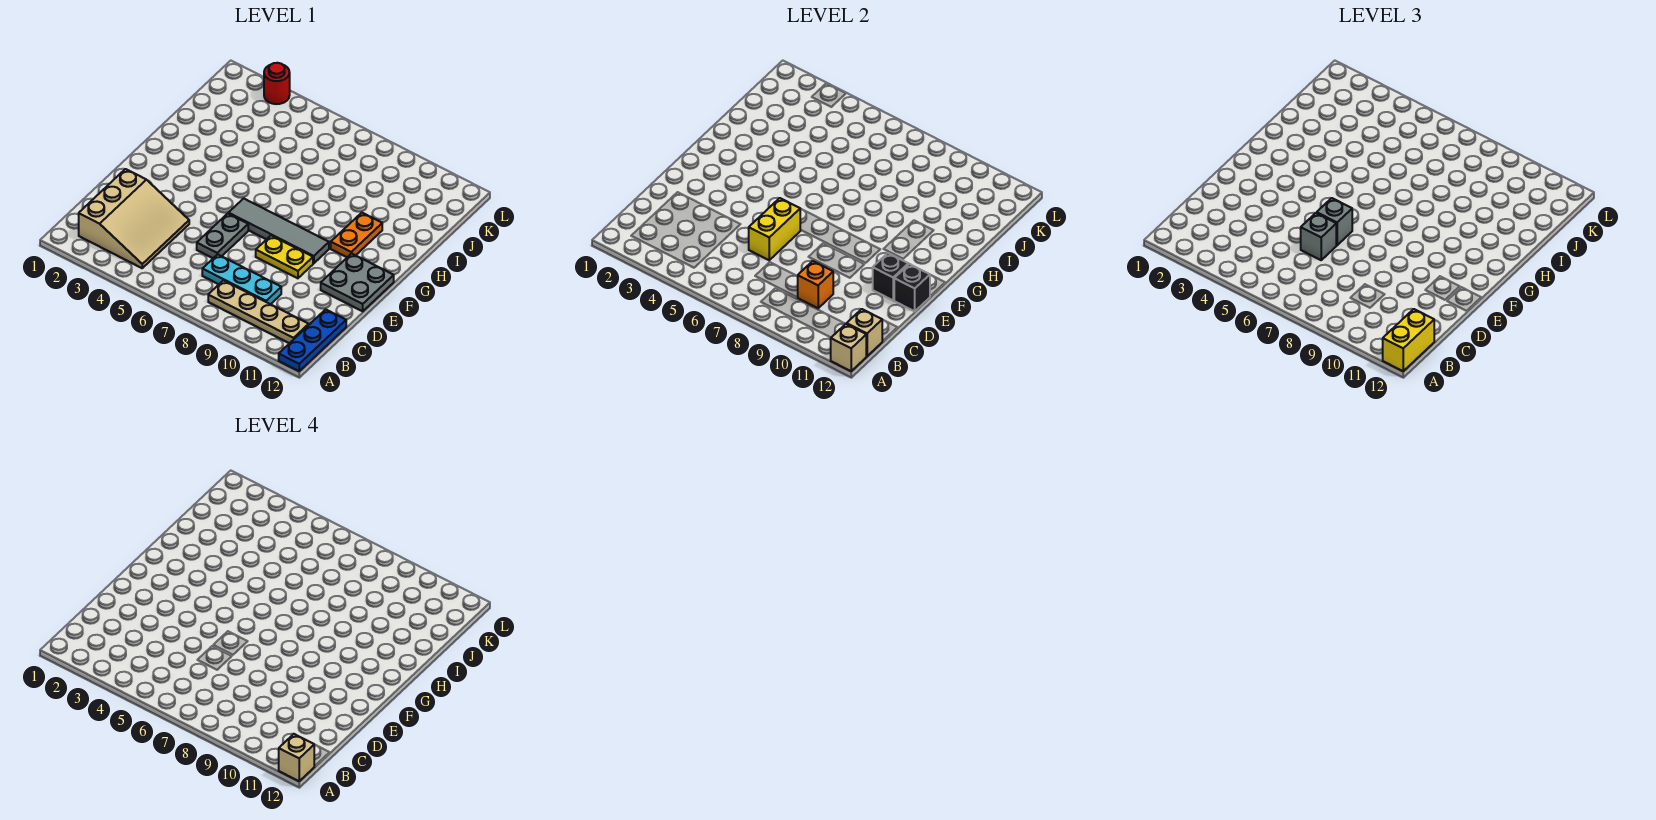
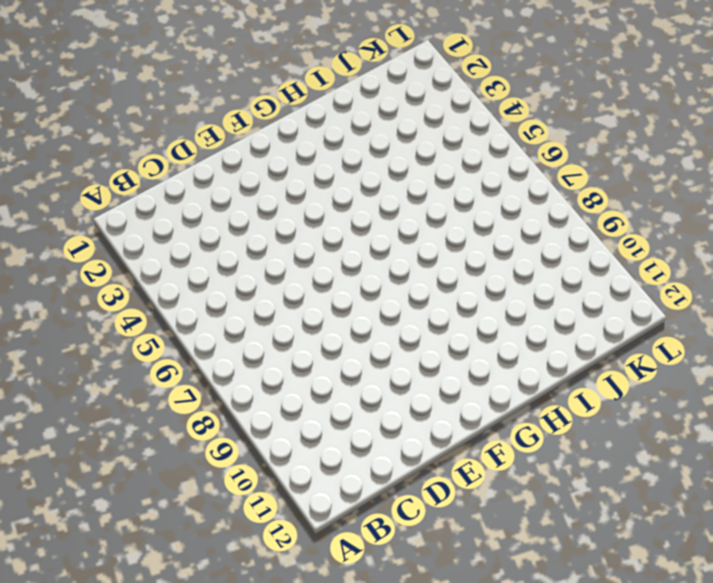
none -> blue 1x3 plate [279,309,346,371]
none -> tan 3x3 slope [79,169,189,268]
none -> tan 1x4 plate [208,280,309,343]

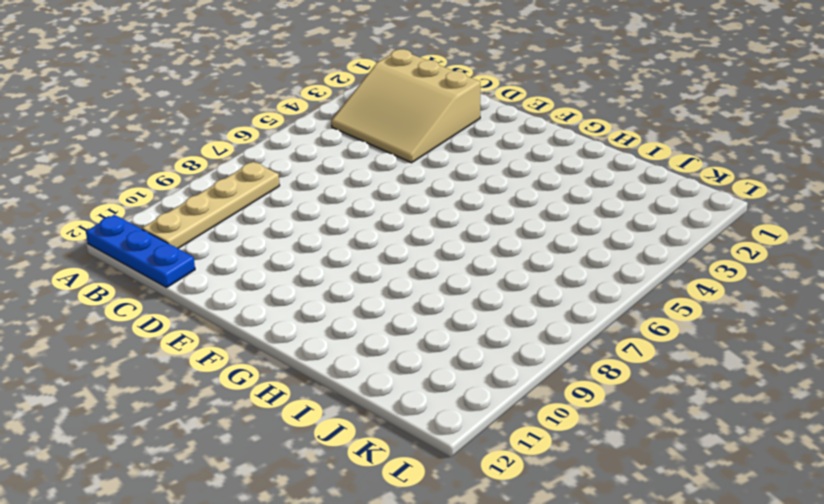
none -> cyan 1x3 plate [202,254,281,304]
none -> grey 1x2 plate [197,214,248,258]
none -> yellow 1x2 plate [256,236,313,278]

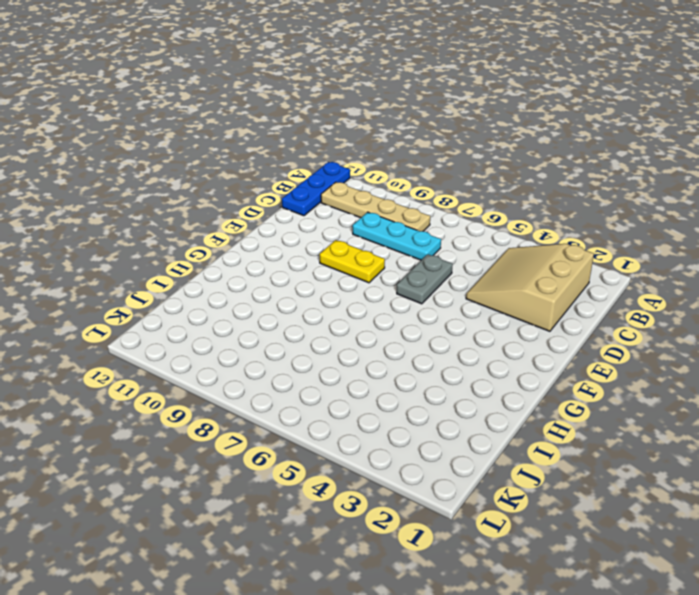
none -> grey 2x2 plate [321,253,394,311]
none -> grey 1x4 tile [228,198,329,263]
none -> orange 1x2 plate [331,213,382,257]

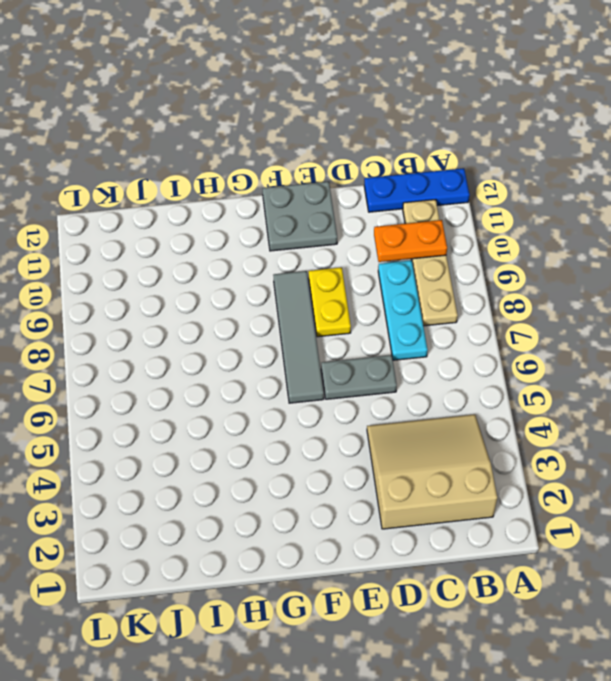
orange 1x2 plate [374,220,447,262] -> orange 1x2 plate moved to [331,213,382,257]
none -> red 1x1 round brick [264,63,290,104]
none -> tan 1x1 brick [831,324,866,371]
none -> tan 1x1 brick [847,309,882,356]

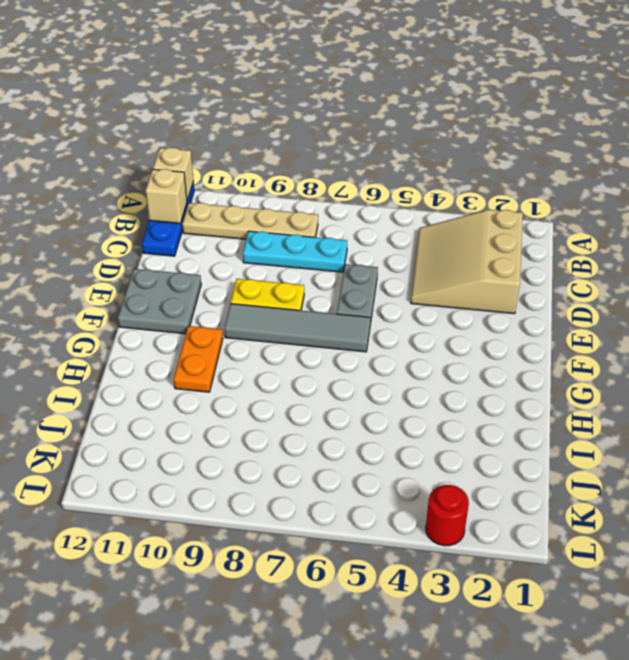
none -> orange 1x1 brick [797,261,833,308]
none -> yellow 1x2 brick [749,198,800,260]
none -> black 1x1 brick [873,253,908,300]

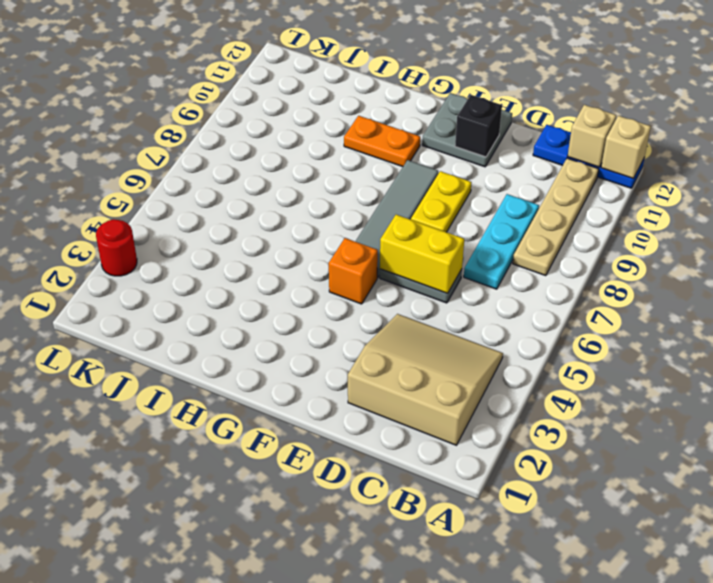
orange 1x1 brick [329,238,378,304] -> orange 1x1 brick moved to [797,261,833,308]
none -> black 1x1 brick [894,264,930,311]
none -> yellow 1x2 brick [1383,309,1434,371]
none -> grey 1x1 brick [1301,213,1336,260]

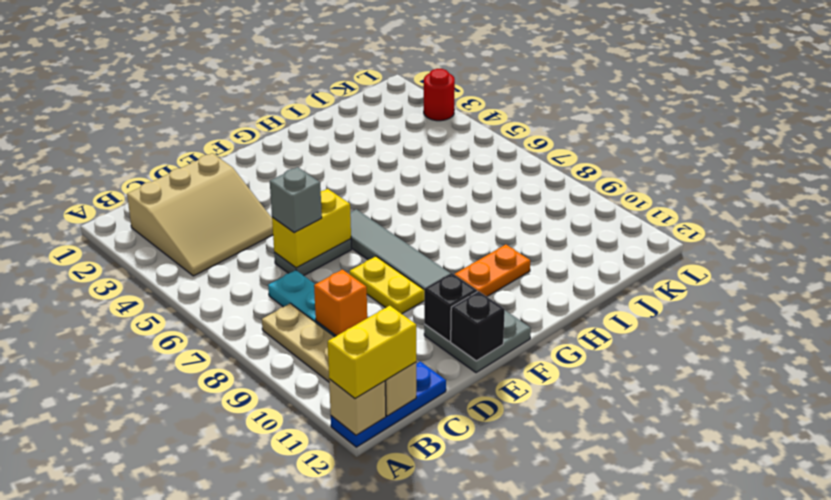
none -> grey 1x1 brick [1317,198,1352,245]
none -> tan 1x1 brick [279,734,314,781]

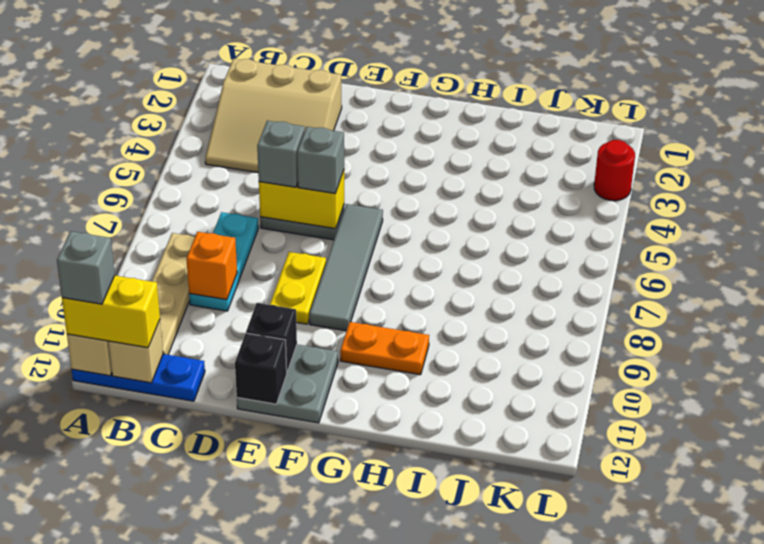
grey 1x1 brick [57,231,115,304] -> tan 1x1 brick [279,734,314,781]

